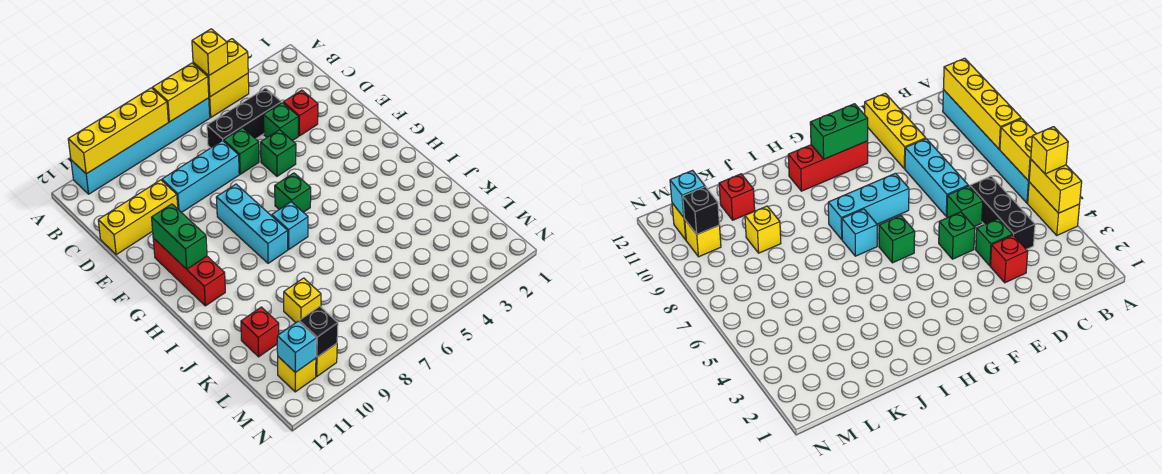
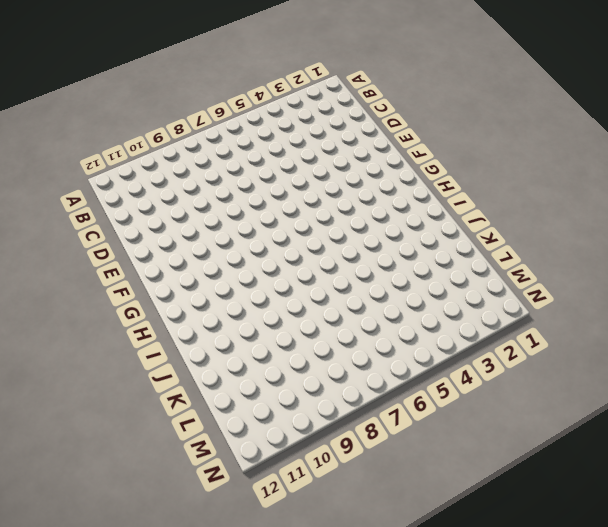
none -> yellow 1x2 brick [209,74,249,117]
none -> cyan 1x6 brick [71,98,210,194]
none -> black 1x3 brick [207,88,282,148]

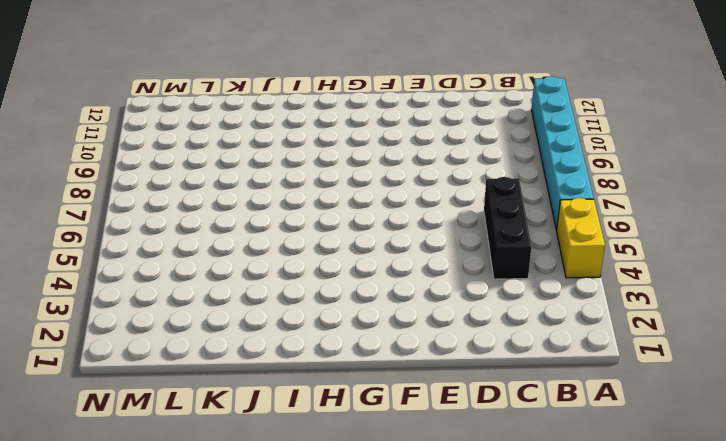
none -> red 1x1 brick [283,90,318,136]
none -> green 1x1 brick [264,103,298,141]
none -> green 1x1 brick [224,128,259,174]

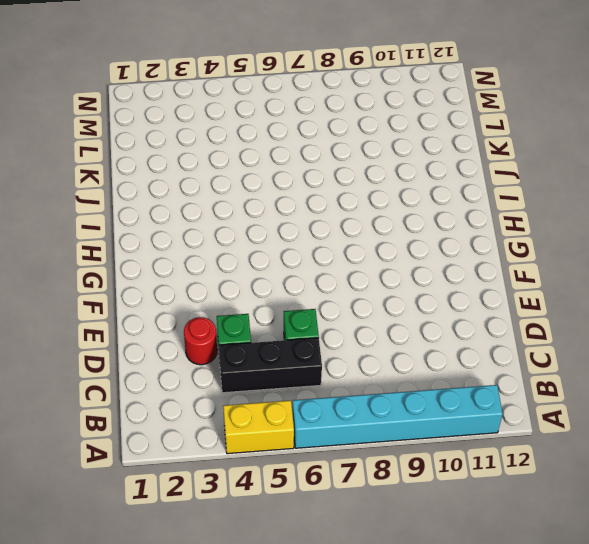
red 1x1 round brick [184,317,217,365] -> red 1x1 brick [283,90,318,136]
none -> cyan 1x3 brick [162,141,239,213]
none -> yellow 1x3 brick [98,180,178,255]
none -> green 1x1 brick [261,130,296,176]

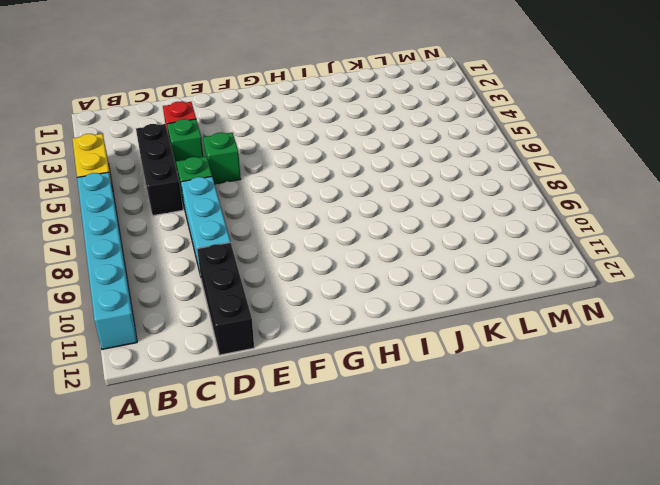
black 1x3 brick [197,243,254,355] -> yellow 1x3 brick [98,180,178,255]
none -> cyan 1x3 brick [216,184,288,263]
none -> red 1x3 brick [153,238,225,306]
none -> green 1x1 brick [275,173,311,212]

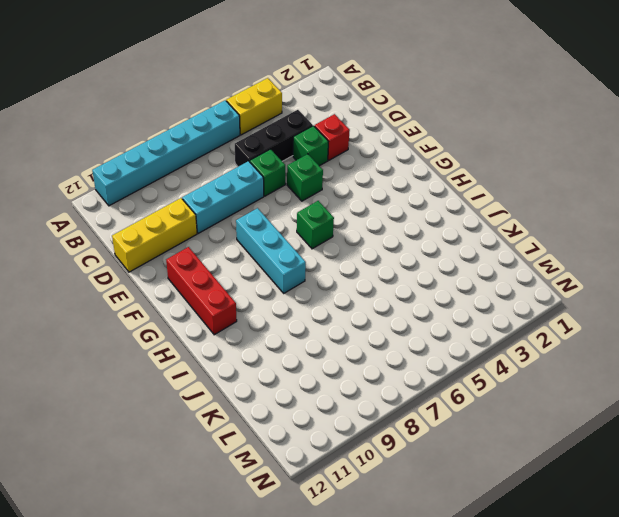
none -> cyan 1x1 brick [272,202,308,249]
none -> yellow 1x1 brick [284,278,321,322]
none -> red 1x1 brick [241,307,279,357]

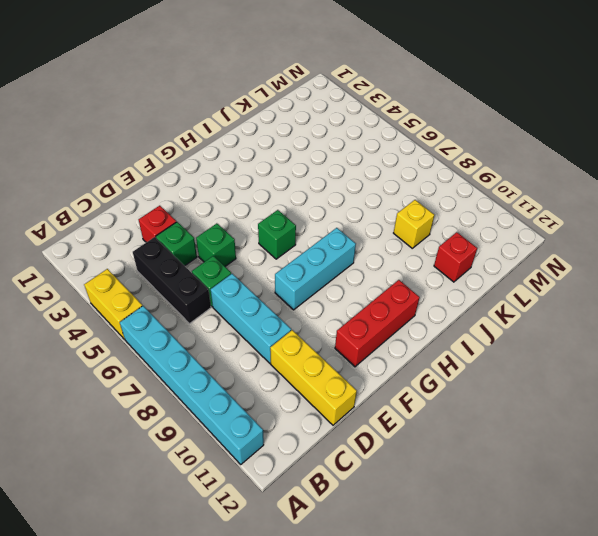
none -> cyan 1x1 brick [272,202,308,249]
none -> yellow 1x1 brick [316,343,337,376]
none -> yellow 1x1 brick [278,357,316,392]

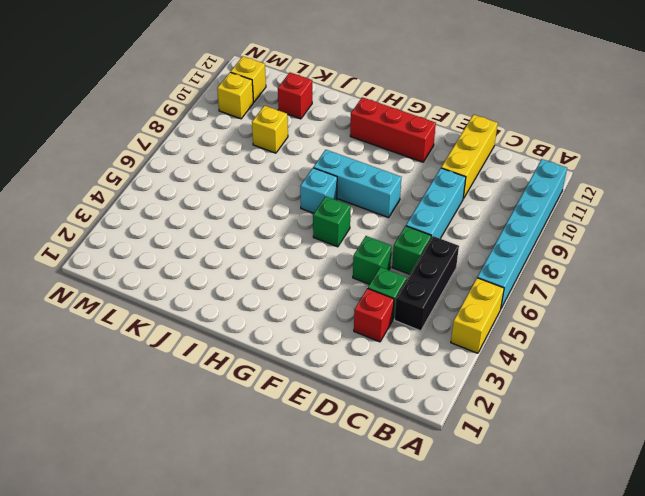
none -> yellow 1x2 brick [193,39,248,97]
none -> yellow 1x2 brick [152,63,209,122]
none -> yellow 1x4 brick [68,88,168,174]

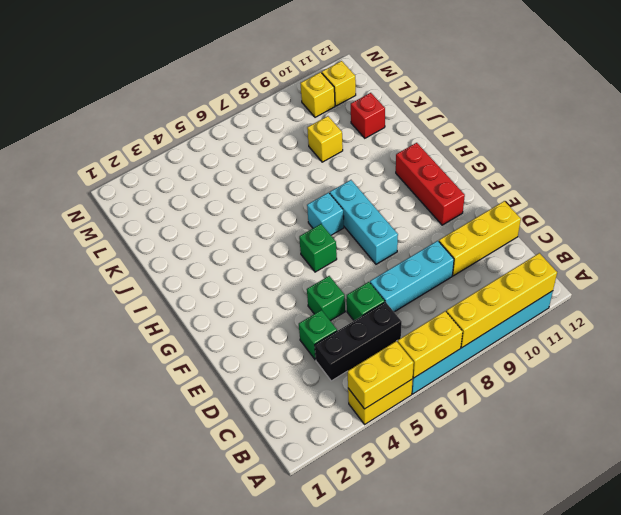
none -> red 1x1 brick [283,90,318,136]
none -> green 1x2 brick [151,204,207,269]
none -> black 1x1 brick [299,306,338,357]

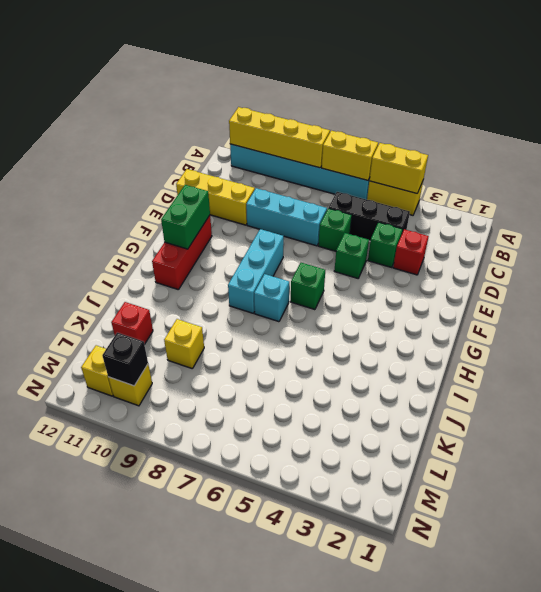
none -> cyan 1x1 brick [277,321,316,372]
none -> yellow 1x1 brick [192,29,228,76]

